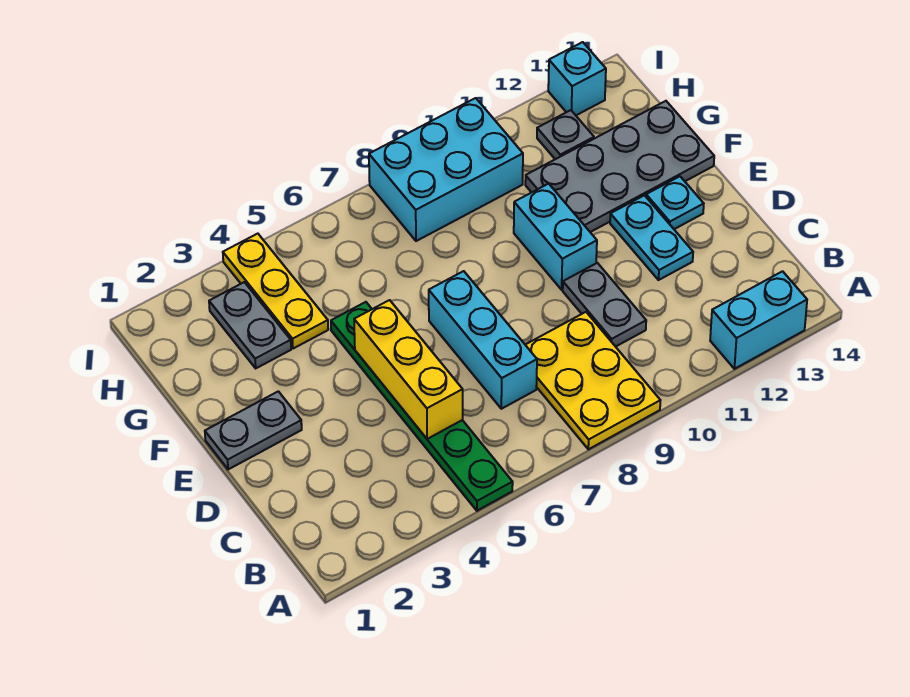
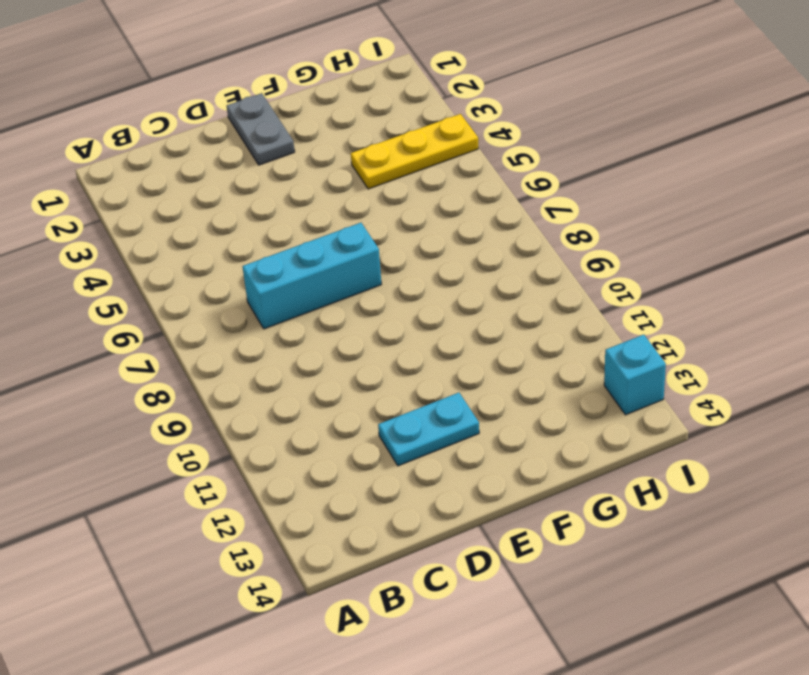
none -> green 1x6 plate [331,302,513,511]
none -> yellow 2x3 plate [526,312,660,449]
none -> cyan 1x2 brick [710,271,807,369]

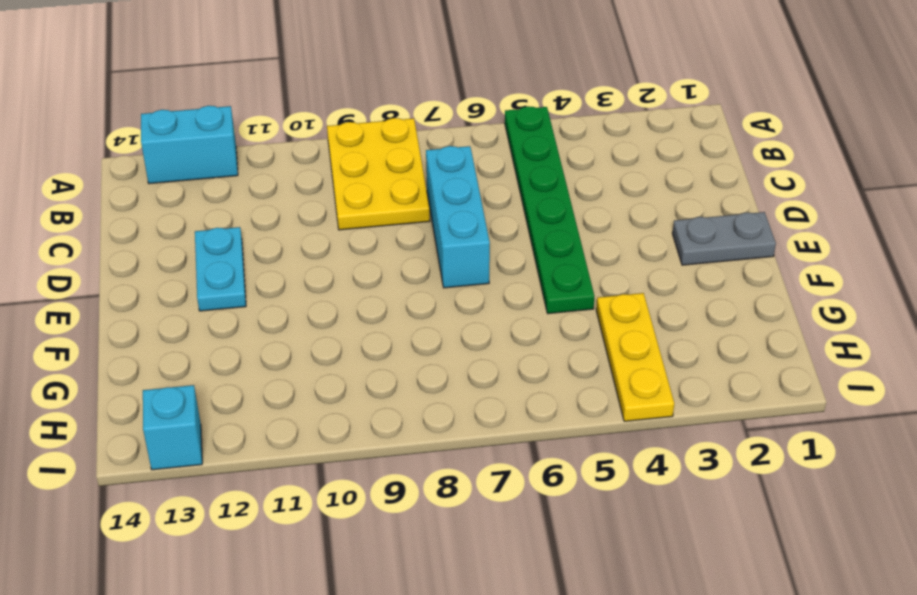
none -> grey 1x2 plate [563,263,646,347]
none -> cyan 1x2 brick [514,184,597,290]
none -> cyan 1x1 plate [646,176,704,229]

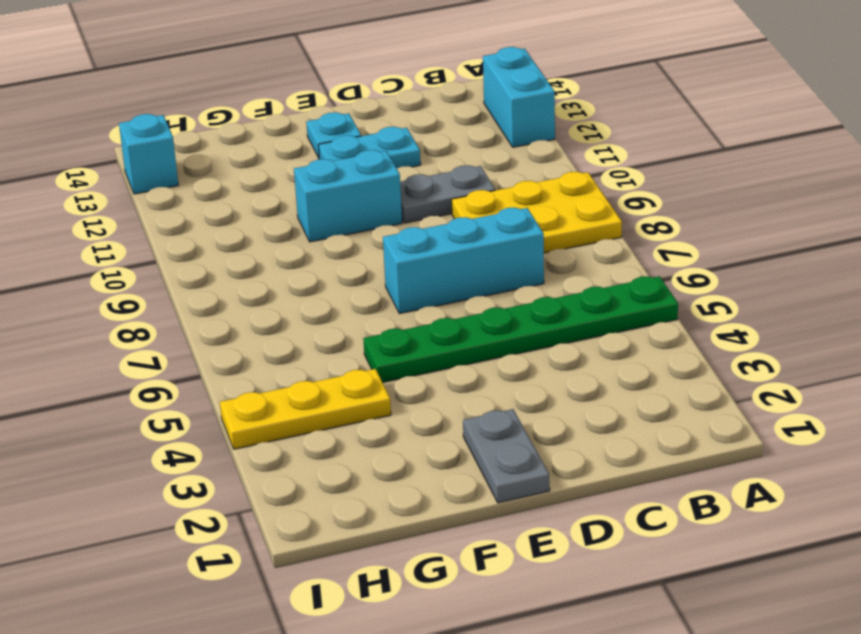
none -> grey 2x4 plate [525,101,714,232]
none -> grey 1x2 plate [209,282,291,368]
none -> cyan 2x3 brick [369,98,523,241]

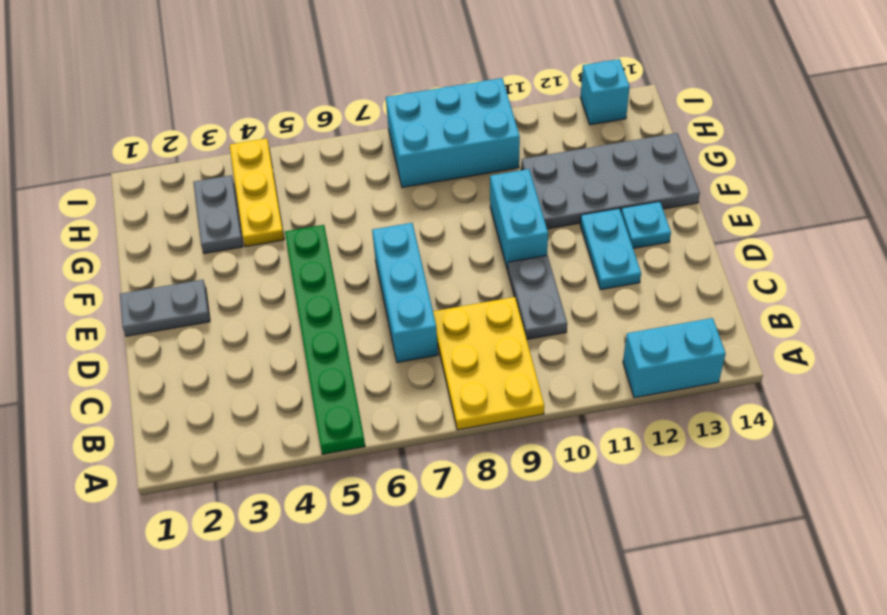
none -> grey 1x1 plate [537,110,594,159]
none -> yellow 1x3 brick [354,300,463,439]

